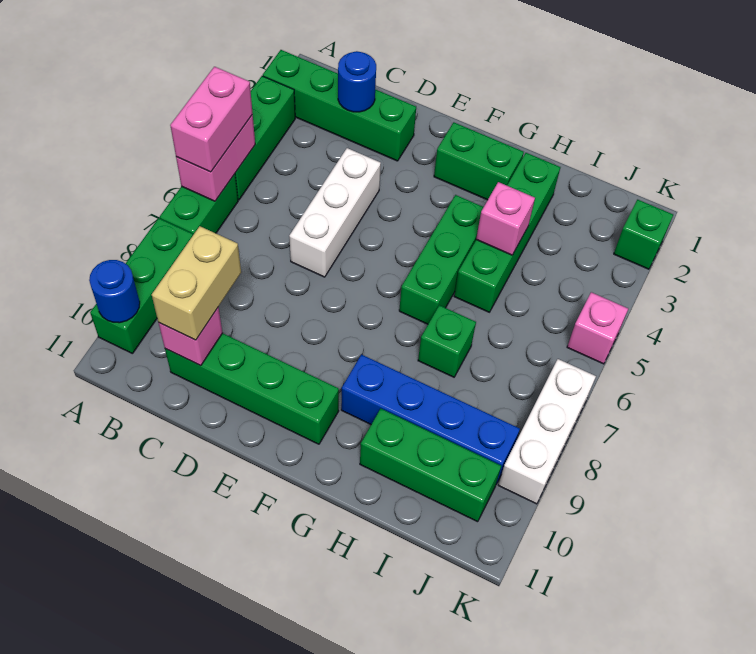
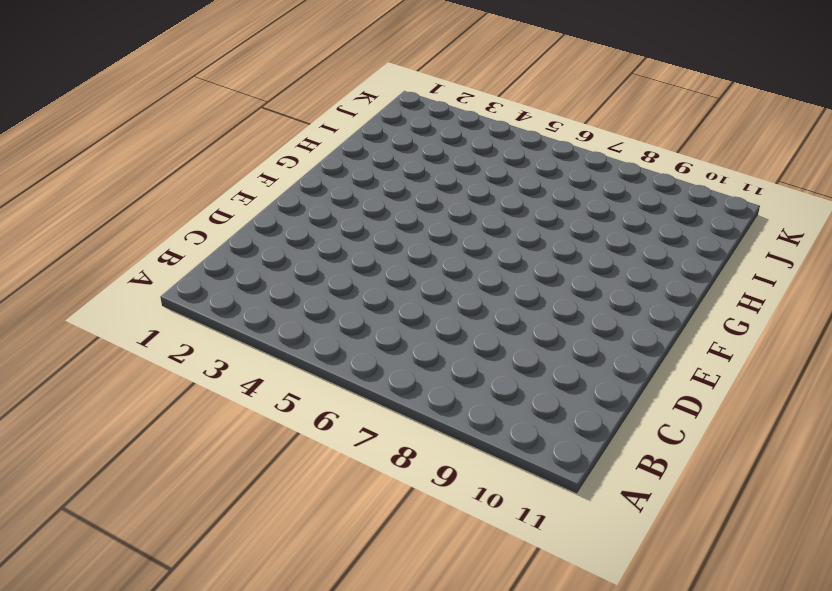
none -> green 1x4 brick [263,50,416,161]
none -> green 1x3 brick [235,76,295,200]
none -> green 1x2 brick [160,174,238,235]

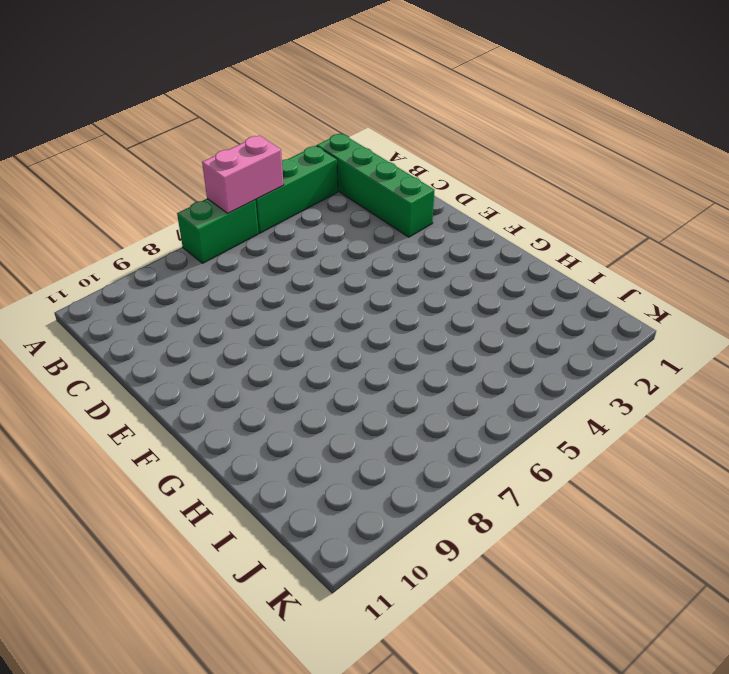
none -> green 1x3 brick [90,218,193,353]
none -> green 1x4 brick [165,333,339,444]
none -> white 1x3 brick [289,148,381,277]

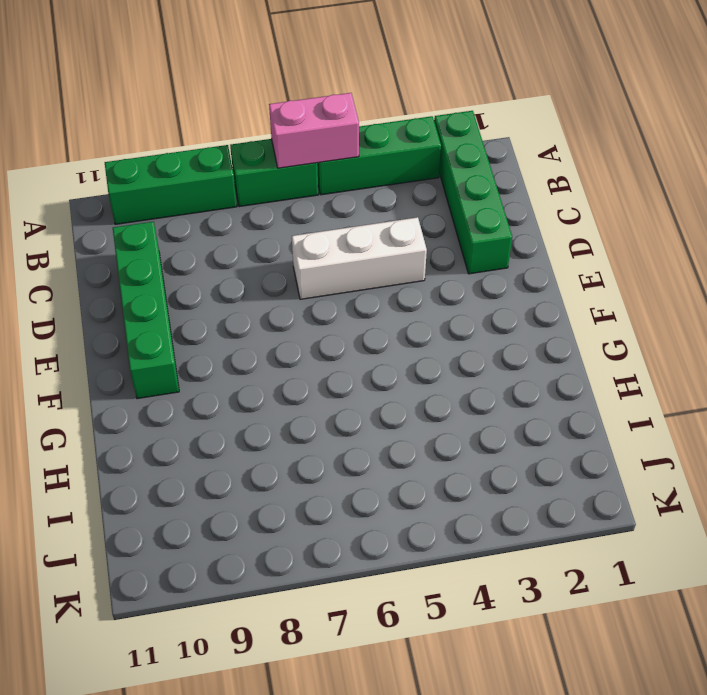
none -> green 1x2 brick [434,122,524,200]
none -> green 1x3 brick [399,195,483,324]
none -> blue 1x4 brick [341,355,520,484]

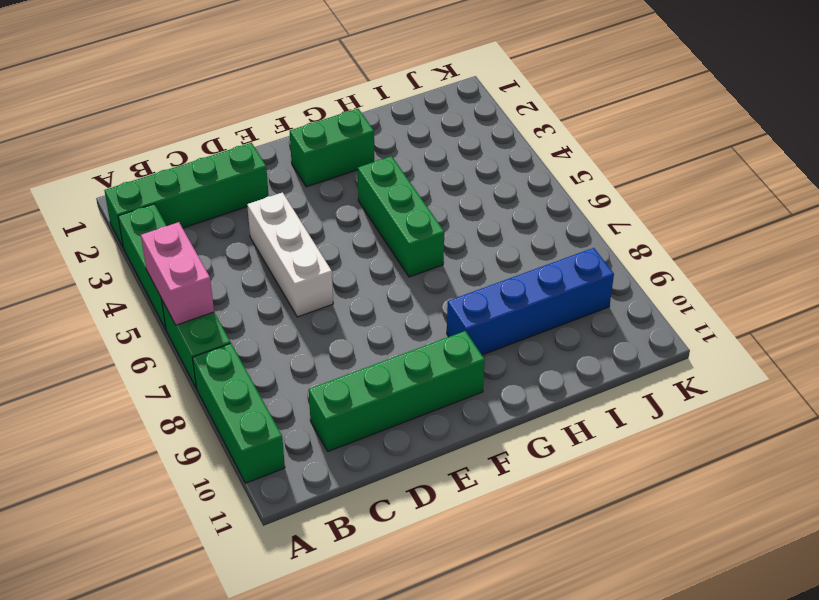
none -> green 1x4 brick [454,153,560,312]
none -> green 1x1 brick [418,305,476,377]
none -> green 1x3 brick [360,409,501,522]

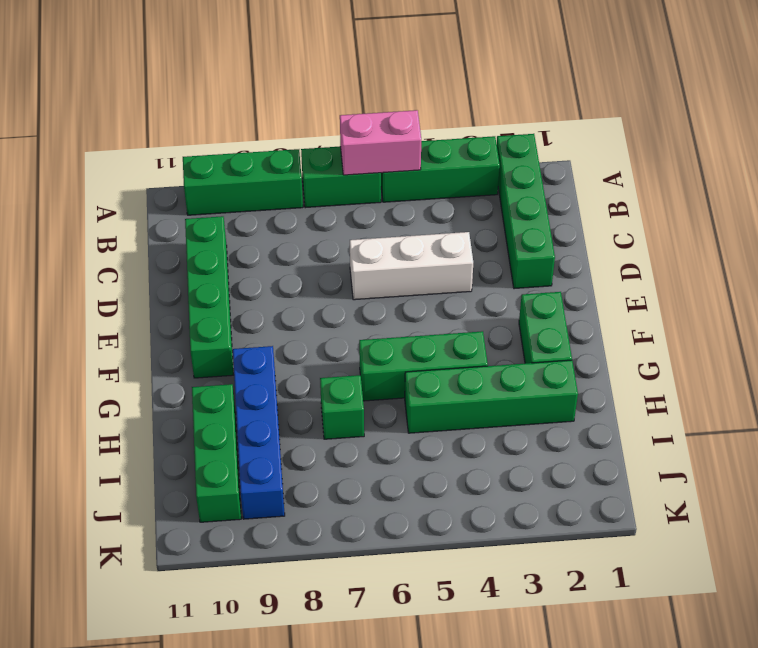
none -> green 1x1 brick [614,200,673,269]
none -> pink 1x1 brick [567,292,628,364]
none -> white 1x3 brick [499,359,596,504]

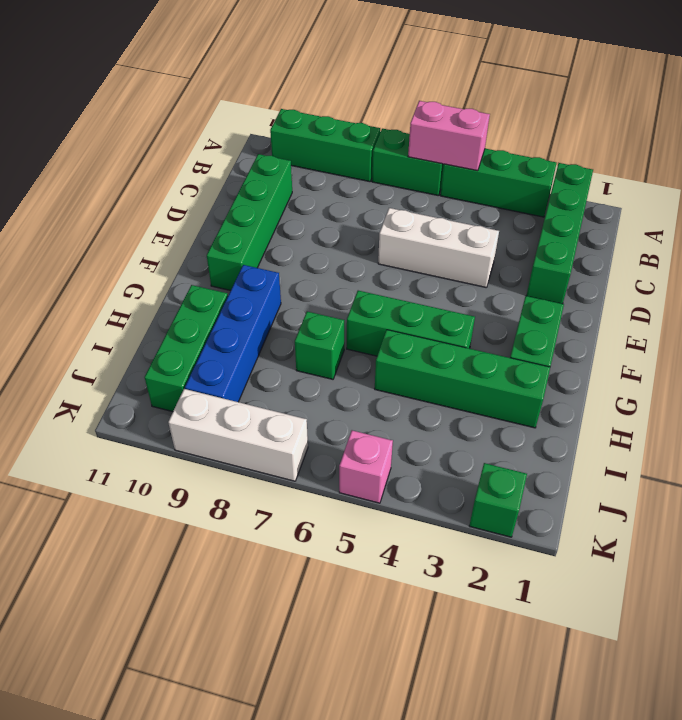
none -> blue 1x1 round brick [89,260,140,323]
none -> blue 1x1 round brick [338,51,376,112]
none -> pink 1x1 brick [159,307,222,366]

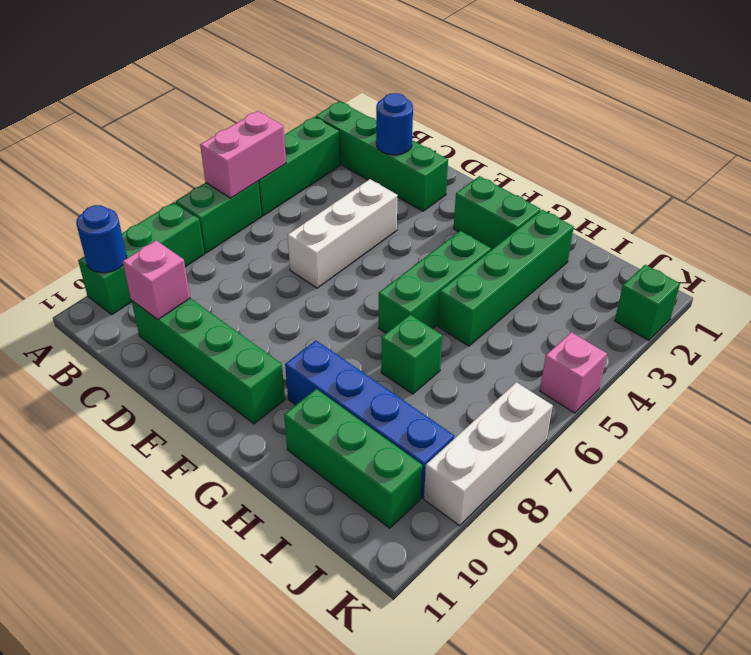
none -> pink 1x1 brick [476,182,535,255]
none -> pink 1x2 brick [170,67,253,172]
none -> tan 1x2 brick [152,226,241,340]

